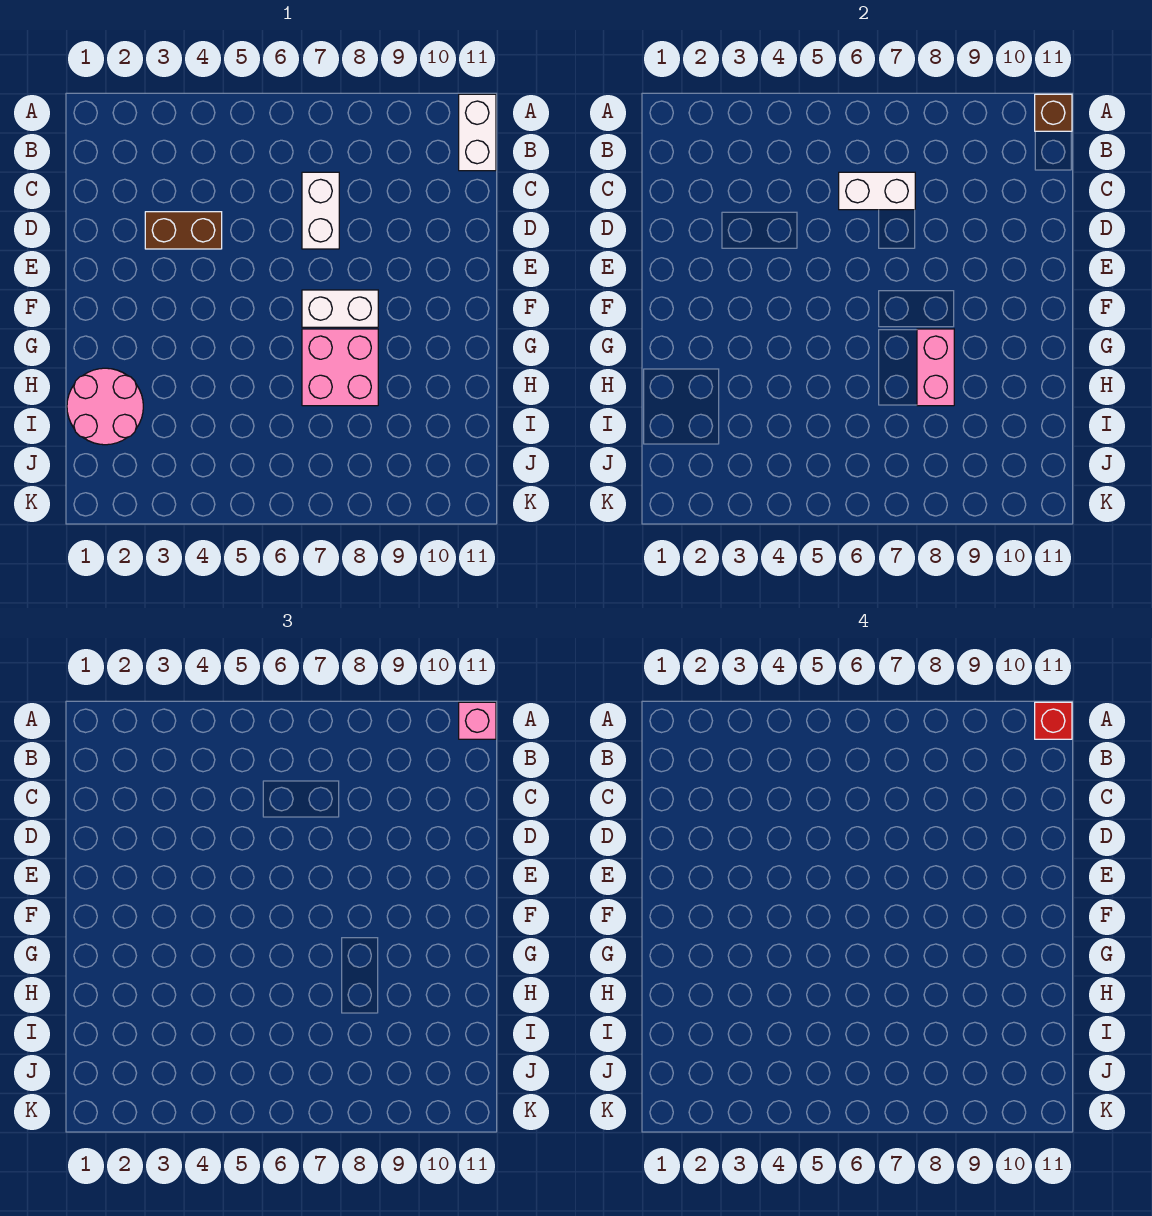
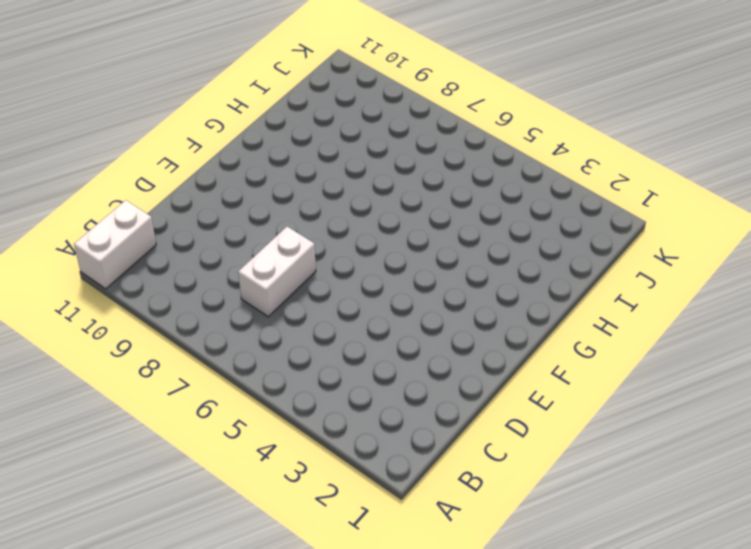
none -> brown 1x2 brick [145,212,222,249]
none -> white 1x2 brick [302,290,378,327]

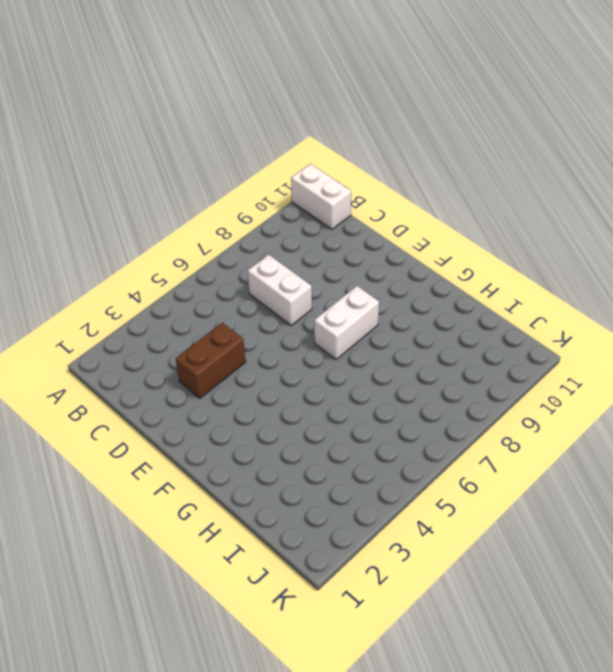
none -> pink 2x2 brick [302,329,378,406]
none -> pink 2x2 round brick [67,368,143,445]

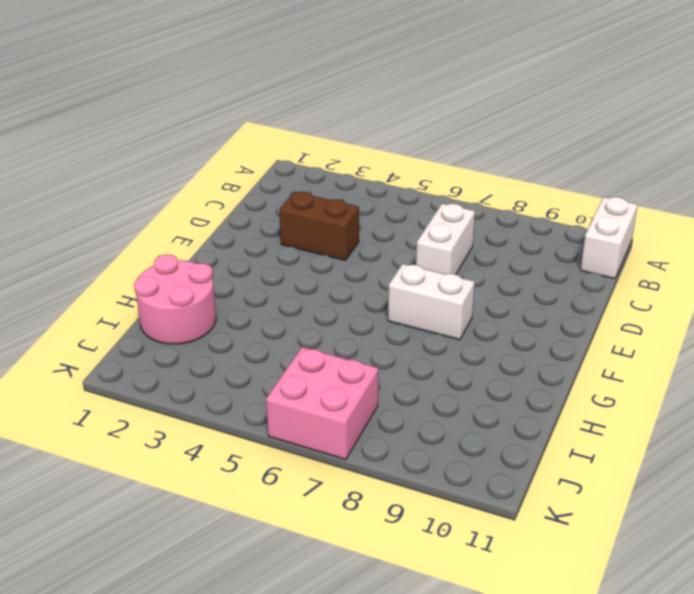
pink 2x2 brick [266,347,378,460] -> pink 2x2 brick moved to [302,329,378,406]
none -> brown 1x1 brick [1035,94,1072,131]
none -> white 1x2 brick [839,172,915,210]

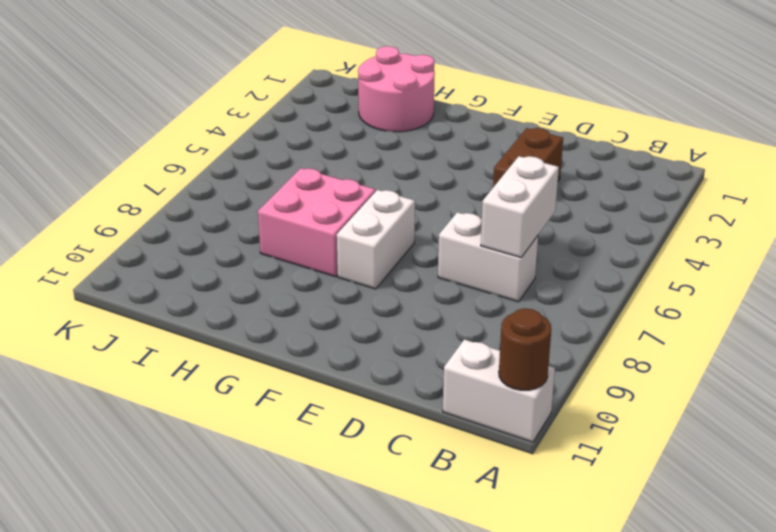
brown 1x1 round brick [499,308,551,390] -> brown 1x1 brick [1035,94,1072,131]
none -> pink 1x2 brick [917,329,954,406]
none -> pink 1x1 brick [459,702,496,739]

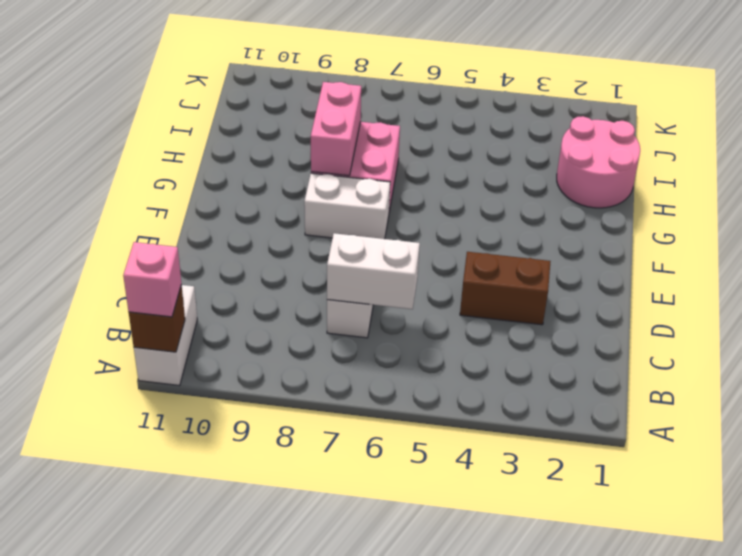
none -> red 1x1 brick [1035,702,1072,739]

